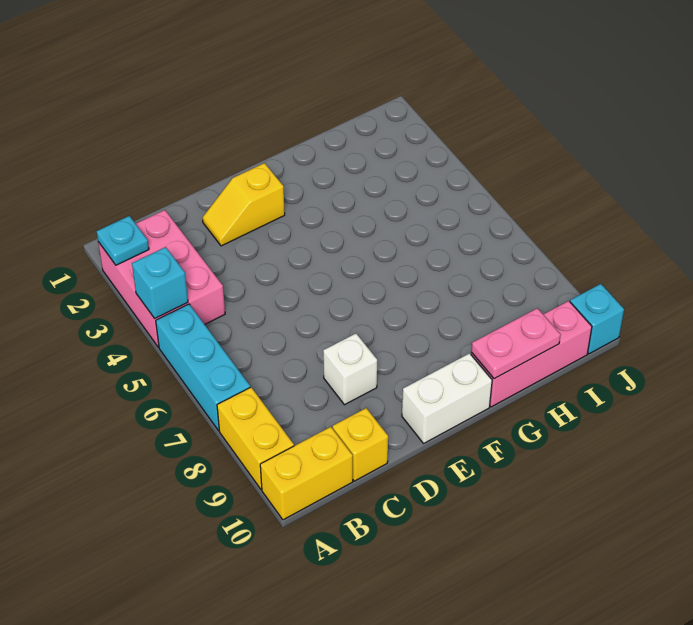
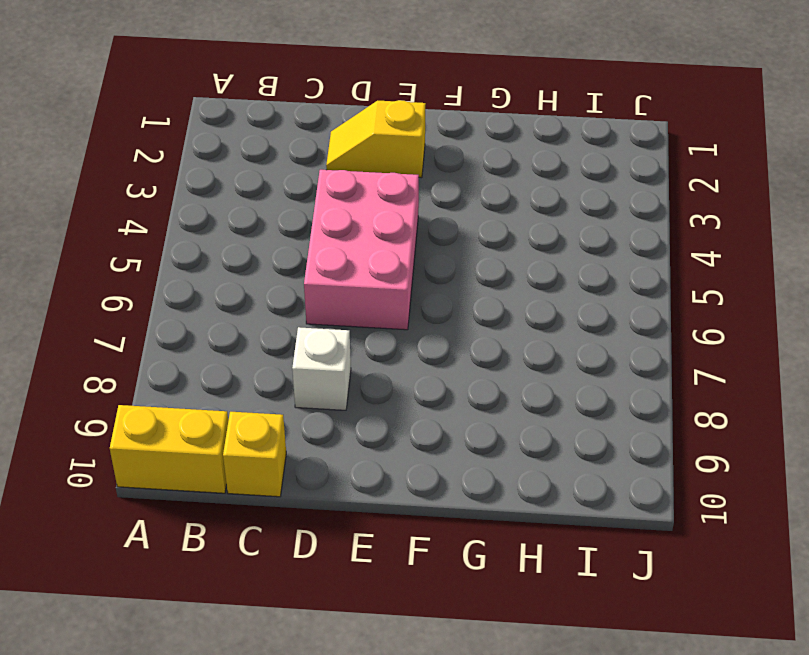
pink 2x3 brick [304,170,419,330] -> pink 2x3 brick moved to [98,210,225,347]
none -> cyan 1x3 brick [156,304,250,431]
none -> yellow 1x2 brick [217,387,294,489]
none -> white 1x2 brick [402,353,492,443]

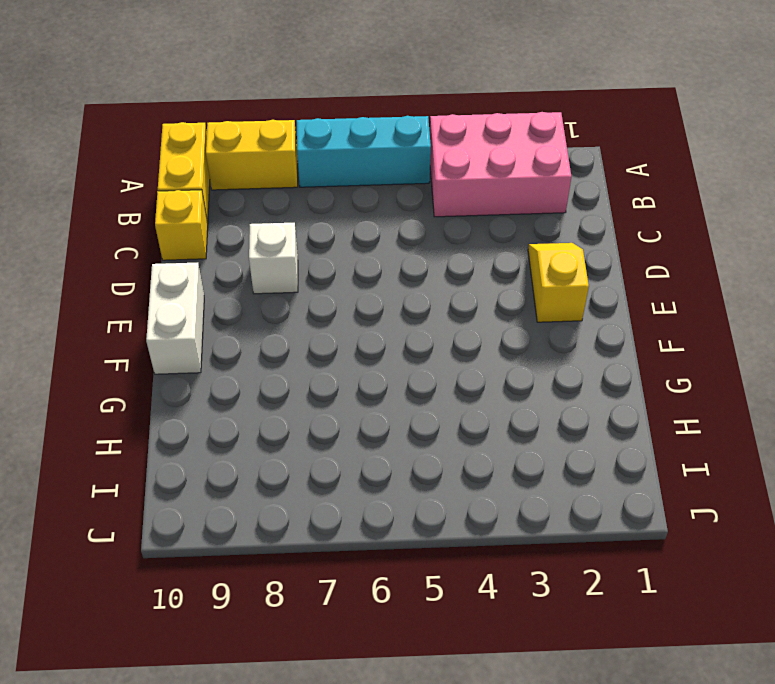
none -> pink 1x3 brick [471,301,592,407]
none -> cyan 1x1 brick [570,284,624,354]
none -> cyan 1x1 plate [97,216,149,265]

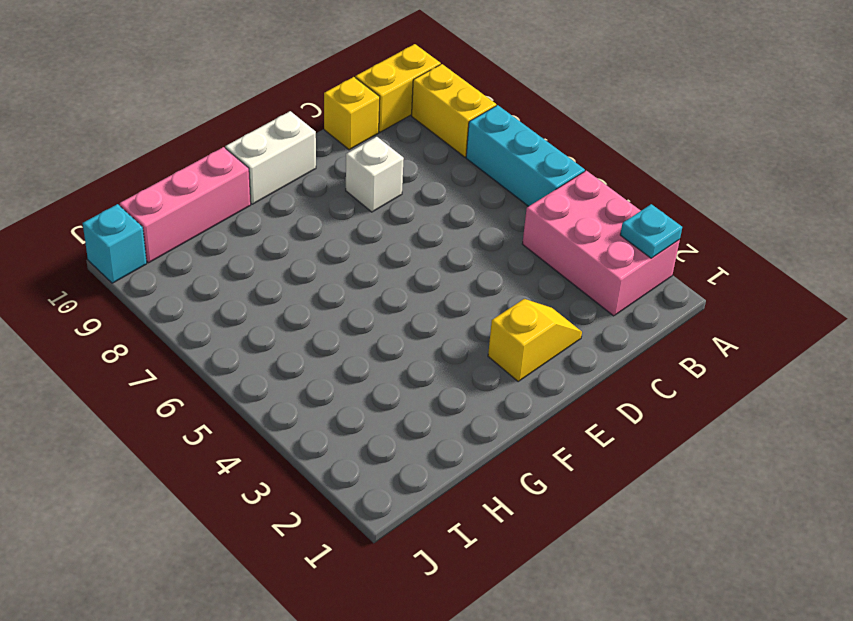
none -> cyan 1x1 brick [132,247,188,318]
none -> pink 1x2 plate [471,308,561,379]

